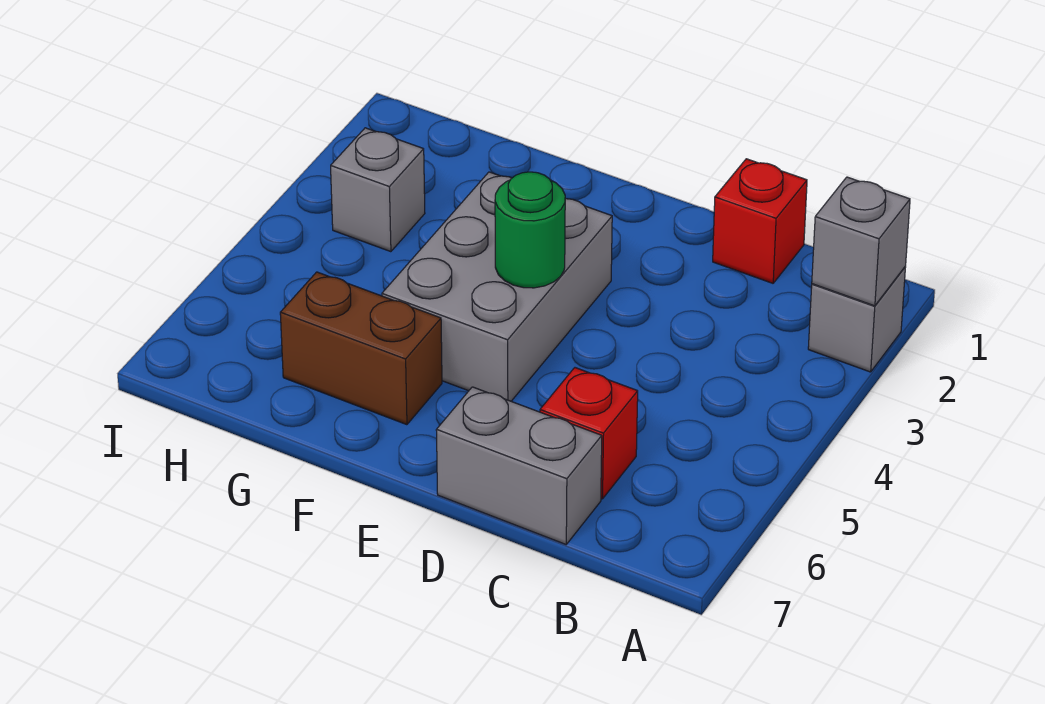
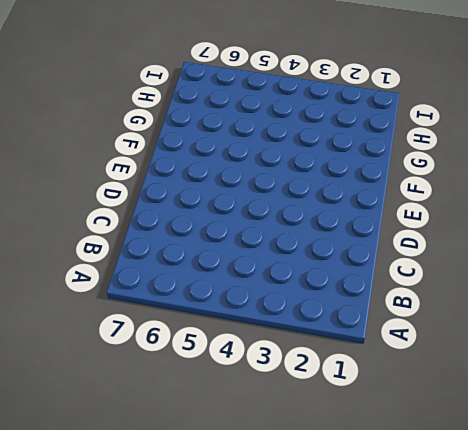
none -> grey 1x1 brick [808,267,906,372]
none -> red 1x1 brick [713,159,807,283]

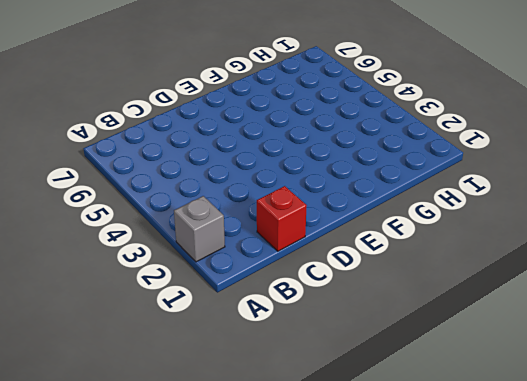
none -> red 1x1 brick [540,368,638,499]
none -> grey 1x2 brick [436,387,602,544]

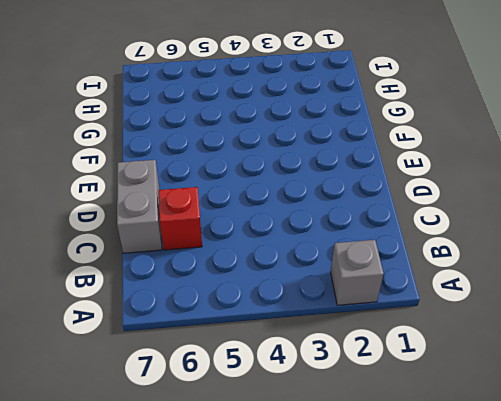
none -> red 1x1 brick [713,159,807,283]
none -> grey 2x3 brick [382,172,612,401]

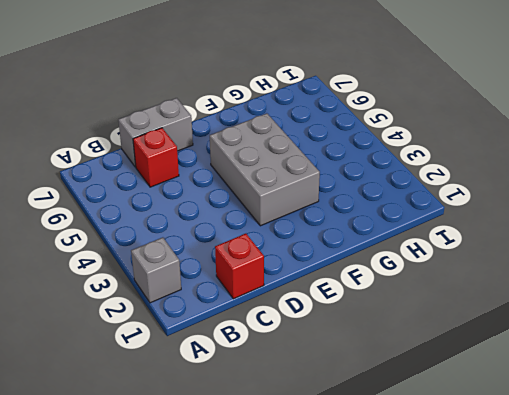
none -> brown 1x2 brick [280,272,442,425]
none -> grey 1x1 brick [331,128,425,252]

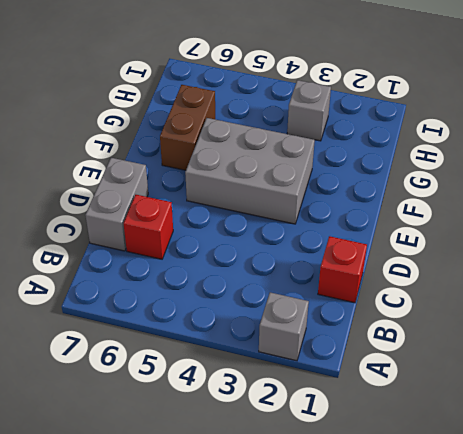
none -> grey 1x1 brick [812,177,910,306]
none -> green 1x1 round brick [495,172,565,288]

